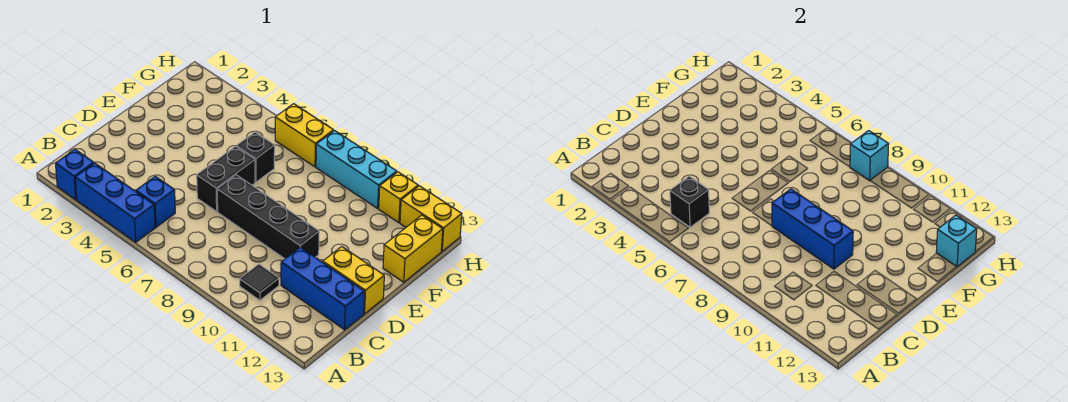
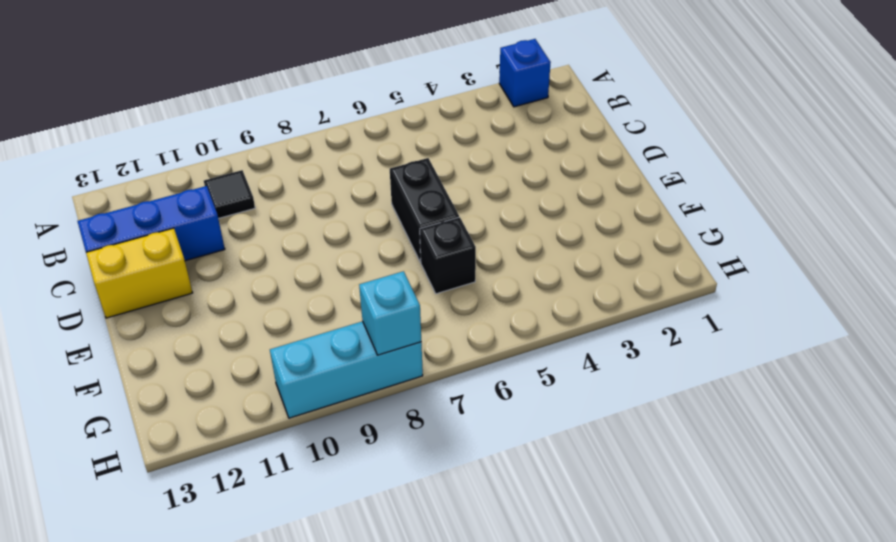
none -> blue 1x3 brick [75,163,155,242]
none -> blue 1x1 brick [136,176,175,227]
none -> black 1x4 brick [217,175,319,259]

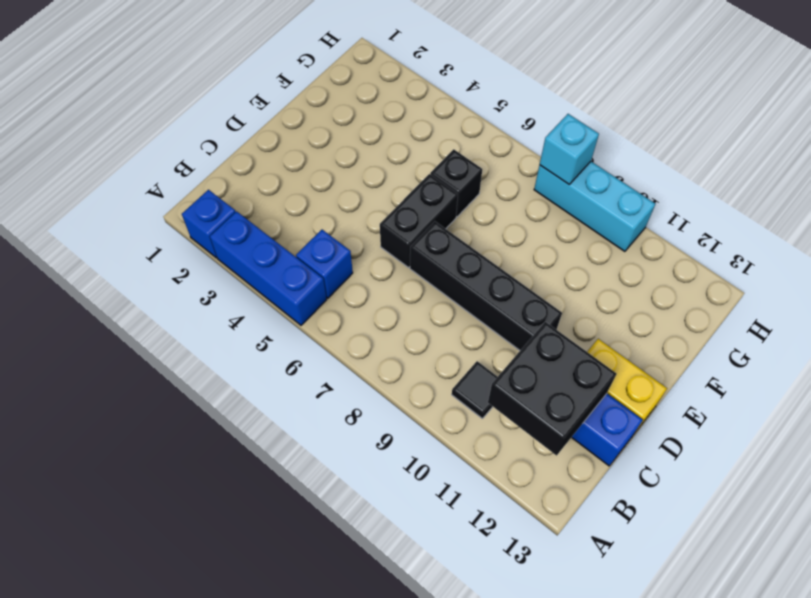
black 2x2 brick [488,322,617,456] -> none
none -> yellow 1x2 brick [383,215,443,282]
none -> yellow 1x2 brick [275,104,334,167]
none -> yellow 1x1 brick [379,172,418,223]

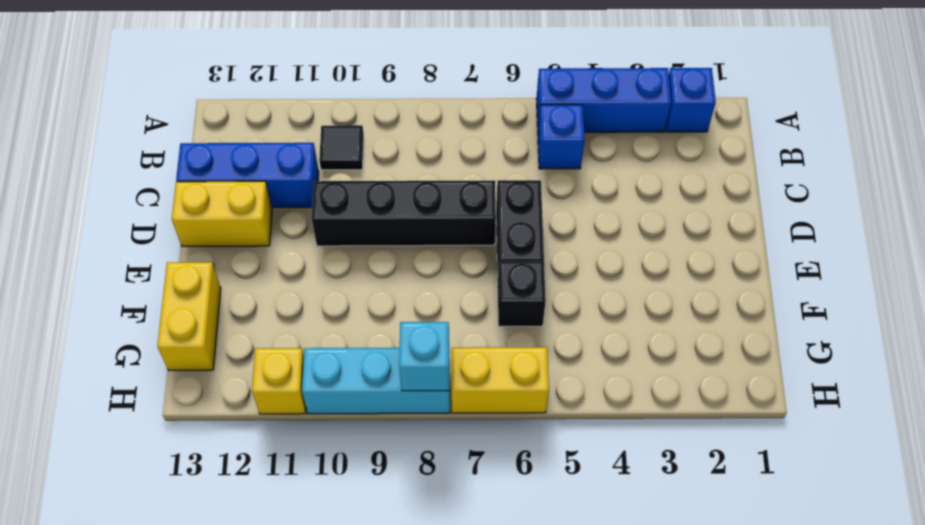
none -> yellow 1x2 brick [400,186,462,251]
none -> black 1x1 brick [670,176,709,227]
none -> blue 1x3 brick [772,189,853,269]

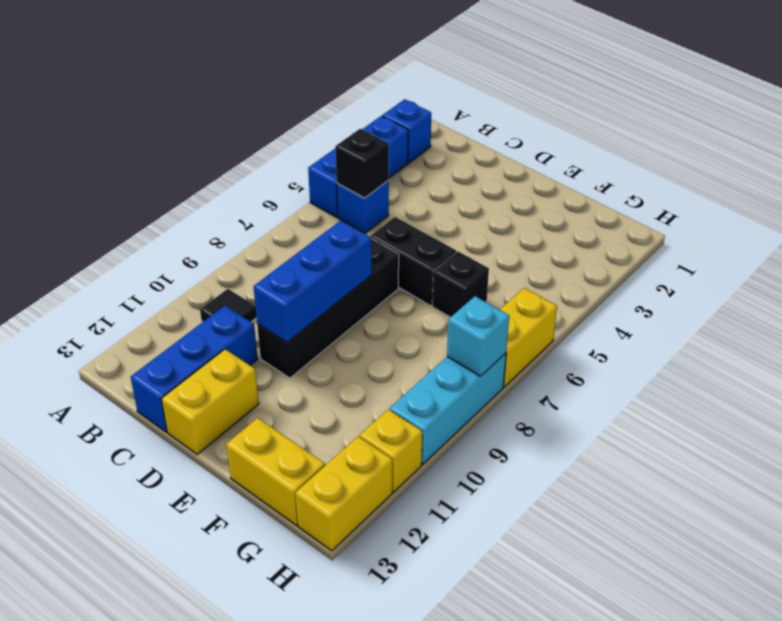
none -> cyan 1x1 brick [936,215,977,267]

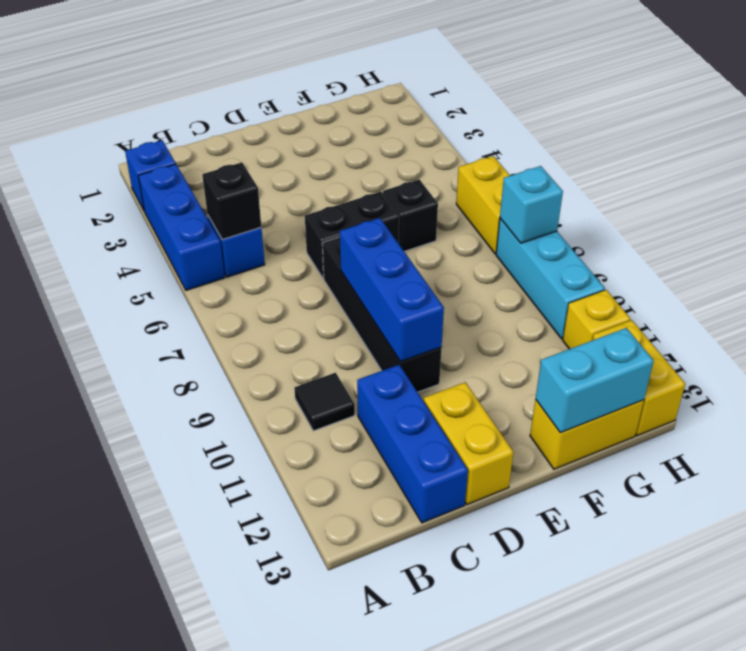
cyan 1x2 brick [536,328,654,433] -> cyan 1x1 brick [936,215,977,267]

